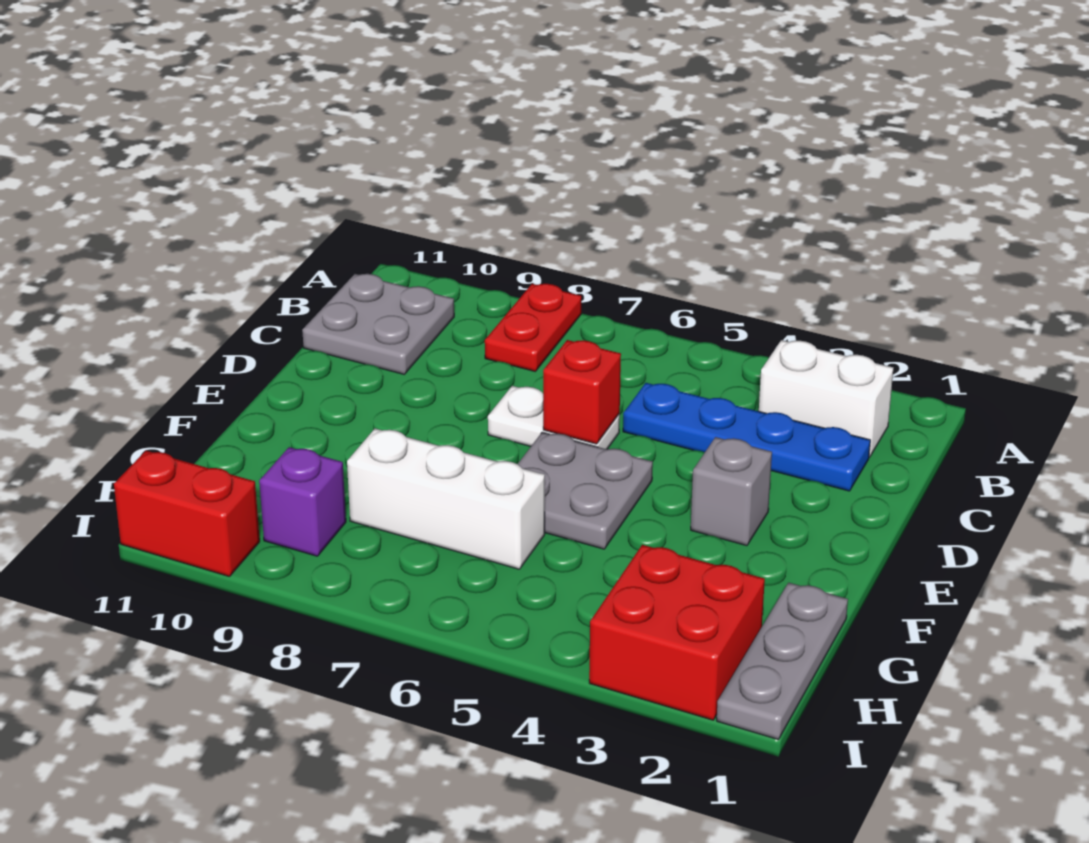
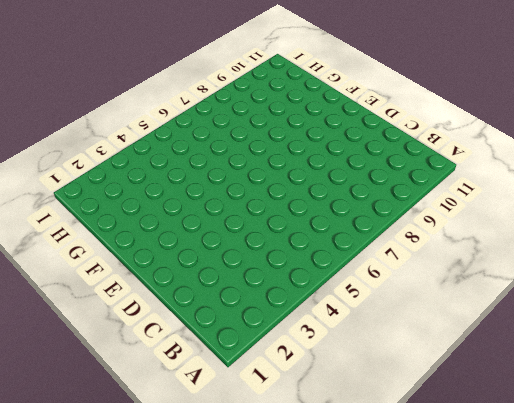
none -> red 1x2 plate [485,284,581,371]
none -> white 1x2 brick [759,340,893,457]
none -> grey 2x2 plate [302,274,454,374]

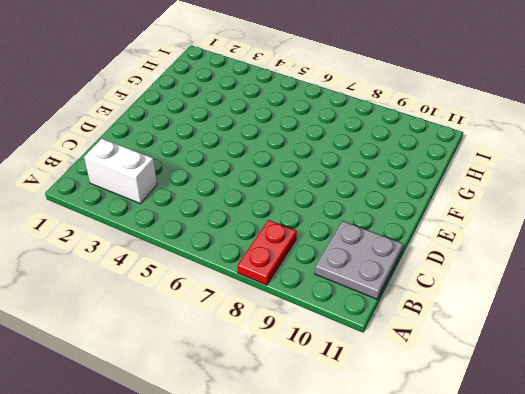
none -> blue 1x4 plate [623,383,870,491]
none -> white 1x2 plate [488,386,620,449]
none -> grey 1x1 brick [691,437,772,546]

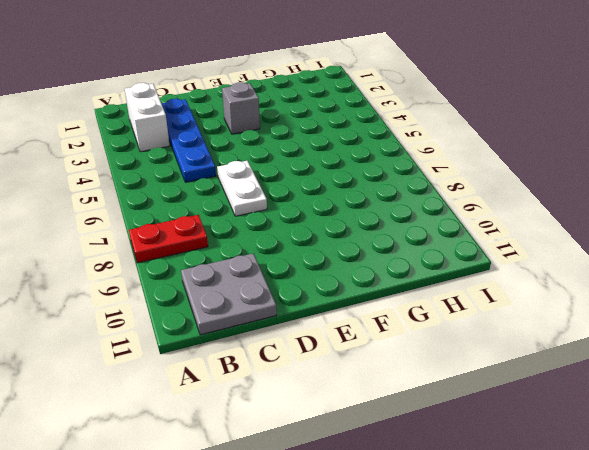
none -> grey 2x2 plate [518,432,653,549]
none -> grey 1x3 plate [717,583,848,740]
none -> white 1x3 brick [347,429,545,569]

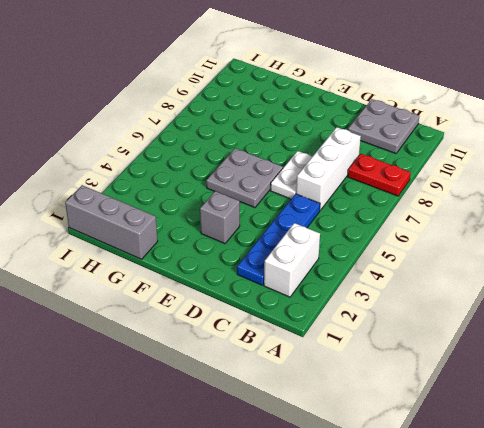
white 1x3 brick [296,127,361,210] -> white 1x3 brick moved to [347,429,545,569]
grey 1x3 brick [65,185,158,259] -> grey 1x3 plate [717,583,848,740]
none -> red 2x2 brick [589,545,765,720]
none -> purple 1x1 brick [259,447,346,556]
none -> red 1x2 brick [114,451,260,577]

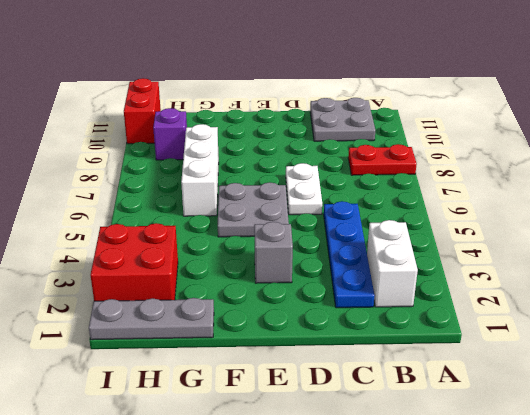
none -> red 1x1 brick [543,340,621,444]

